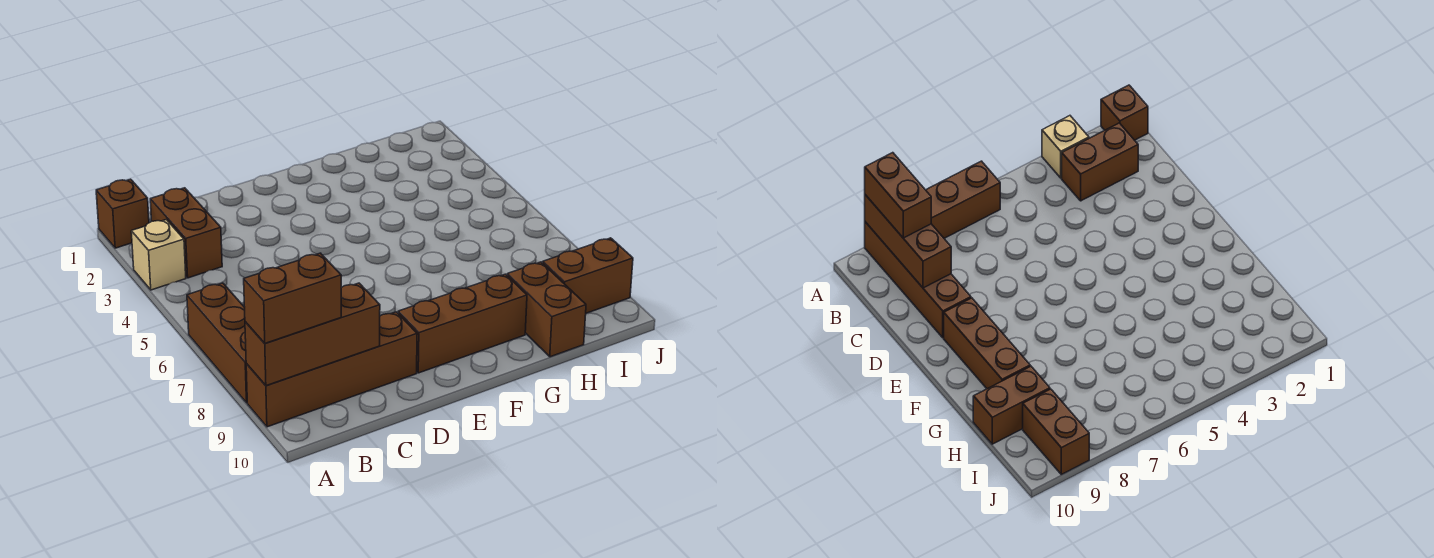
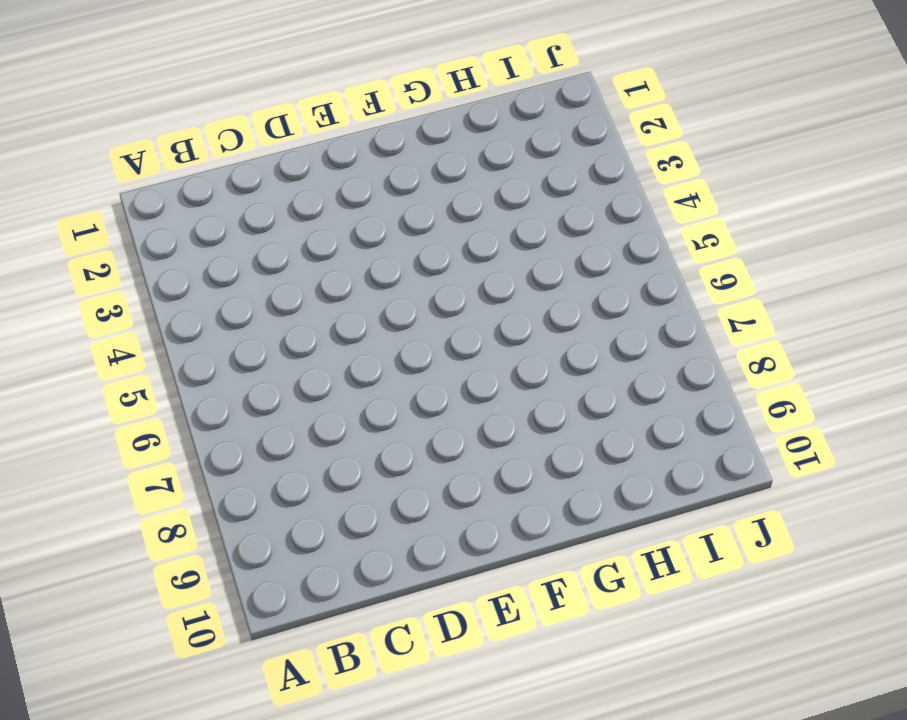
none -> brown 1x1 brick [96,179,149,248]
none -> tan 1x1 brick [131,220,186,290]

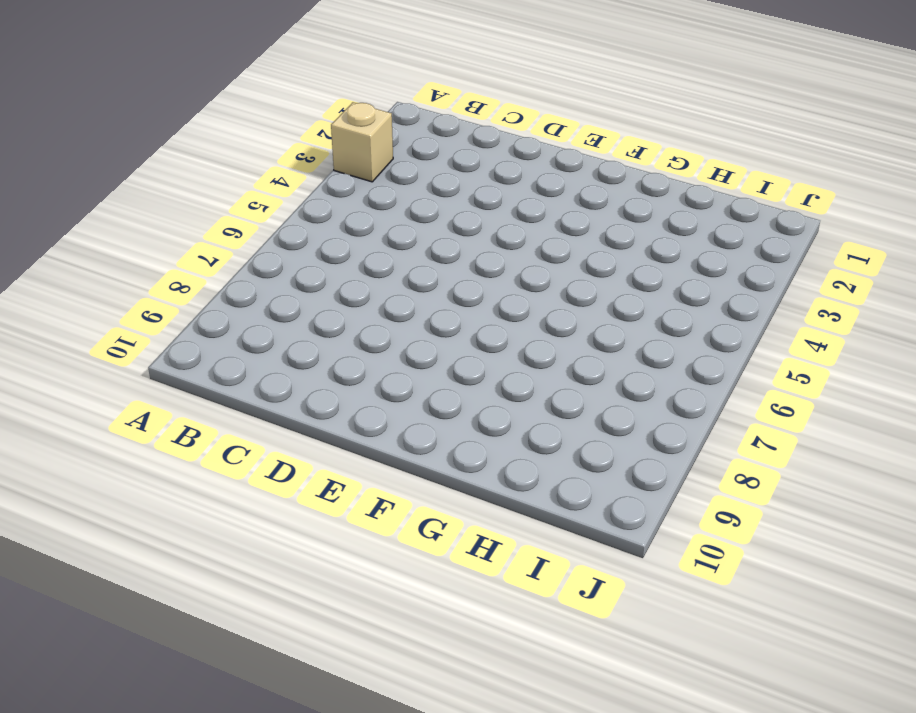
none -> brown 1x1 brick [96,179,149,248]
none -> brown 1x3 brick [187,283,247,403]

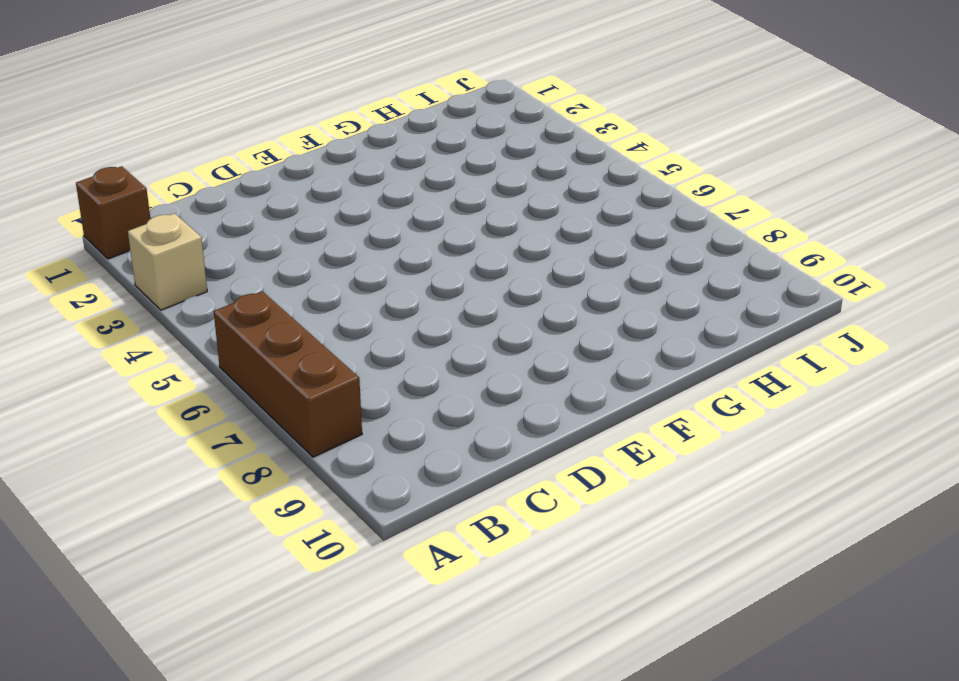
none -> brown 1x4 brick [246,312,417,427]
none -> brown 1x2 brick [150,188,222,278]

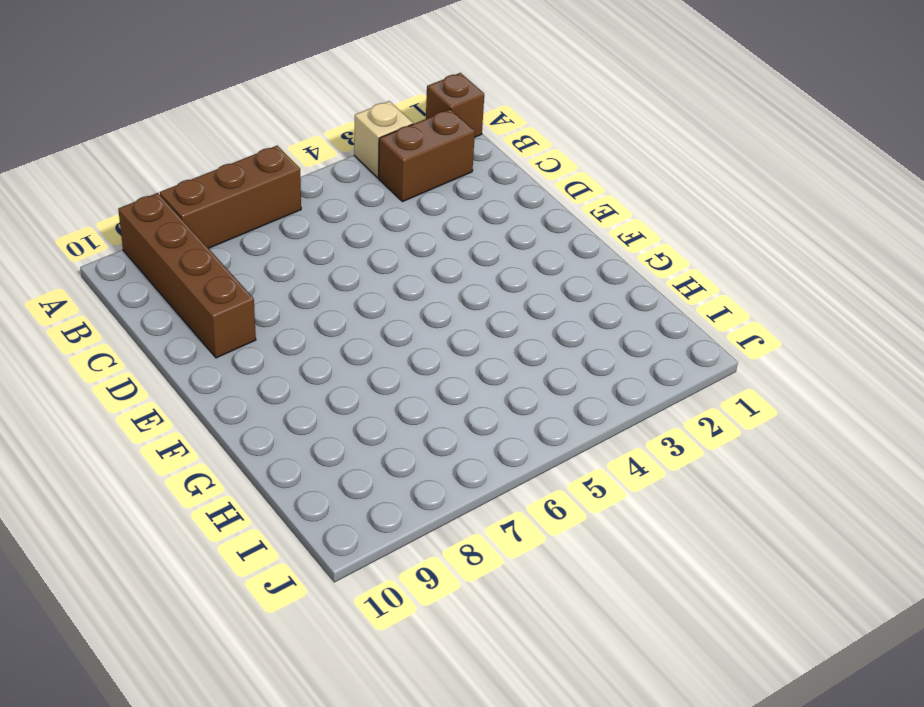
none -> brown 1x3 brick [398,274,527,373]
none -> brown 1x2 brick [507,262,586,357]

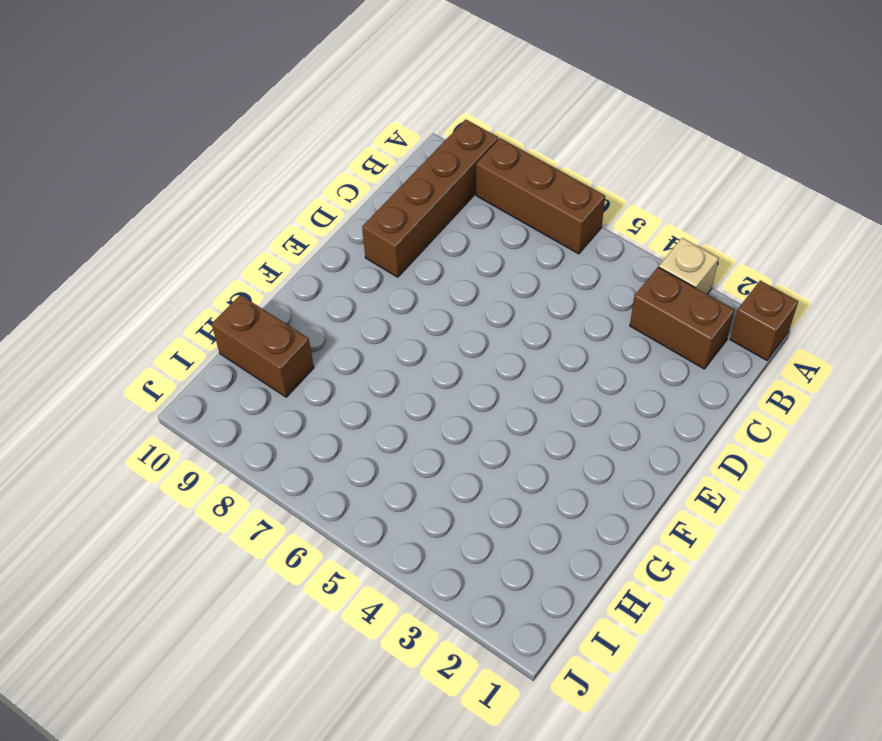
none -> brown 1x3 brick [398,274,527,373]
none -> brown 1x2 brick [543,238,633,313]

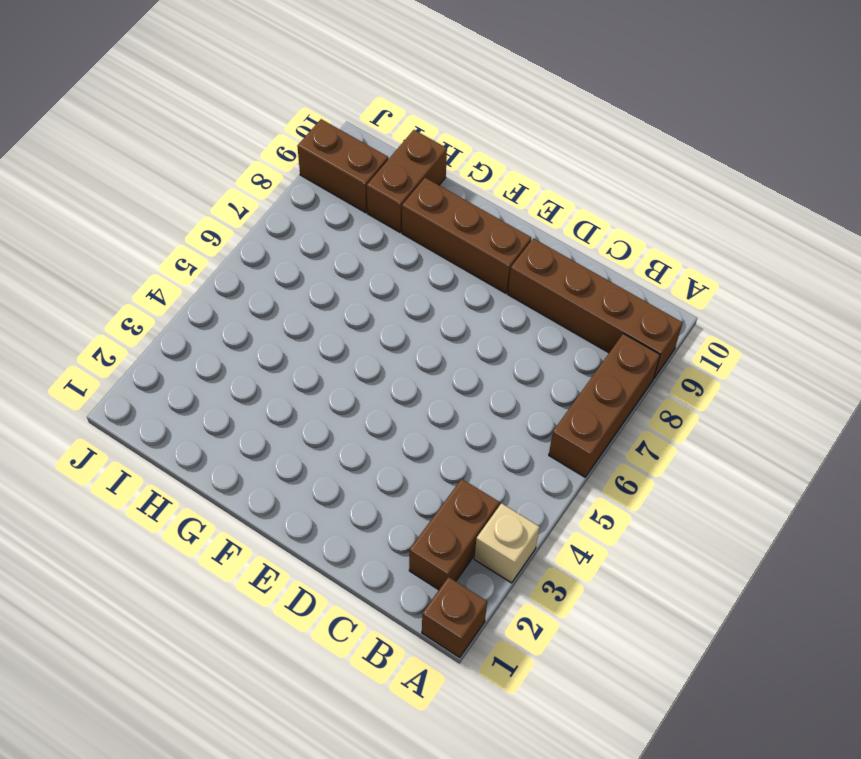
none -> brown 1x3 brick [245,283,380,386]
none -> brown 1x2 brick [244,253,341,344]

